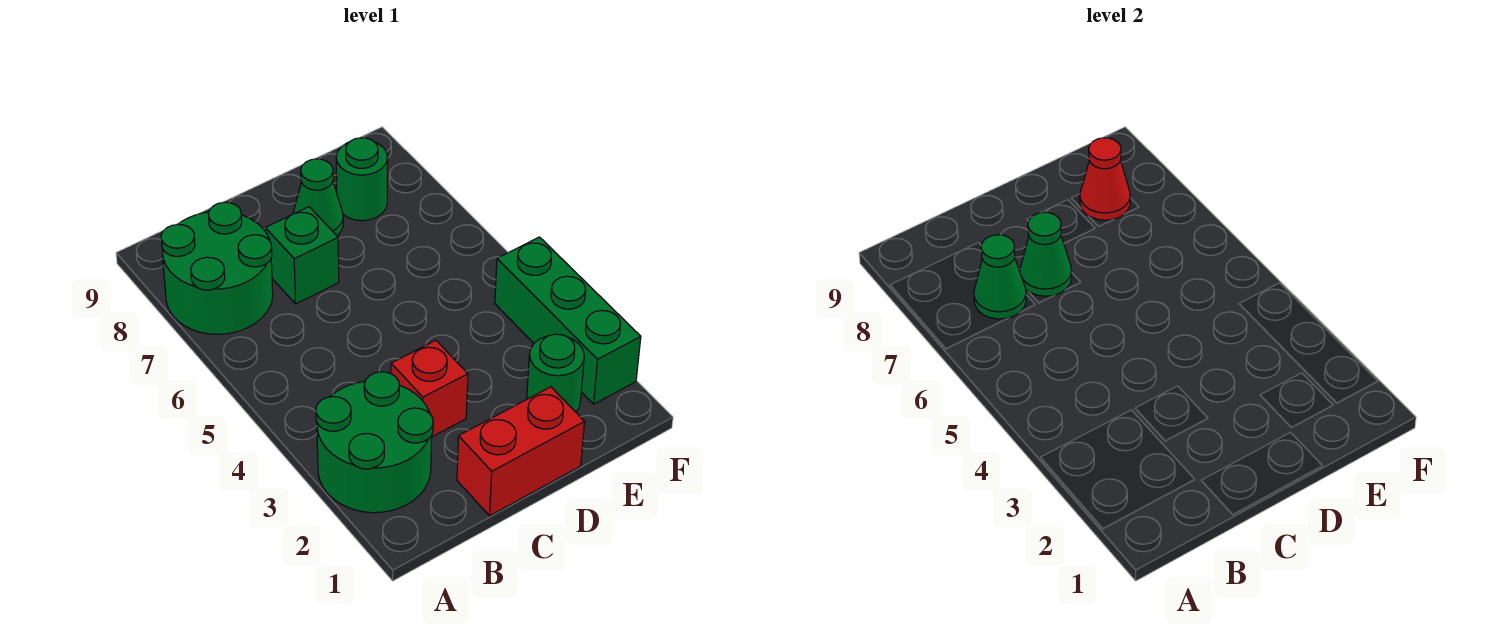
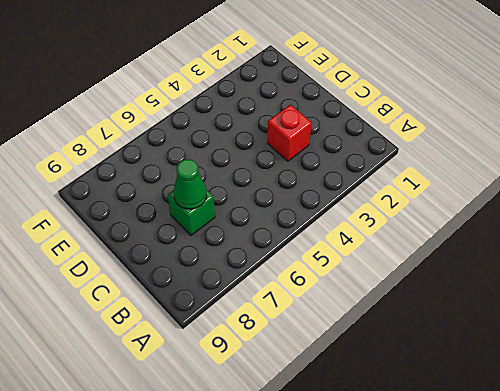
none -> green 2x2 round brick [316,372,433,513]
none -> green 2x2 round brick [161,202,273,334]
none -> red 1x2 brick [457,387,584,516]

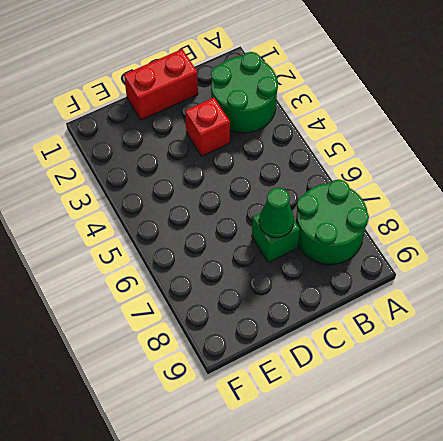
none -> green 1x1 cone [293,159,343,235]
none -> green 1x1 round brick [527,334,584,412]
none -> green 1x1 round brick [336,138,388,221]

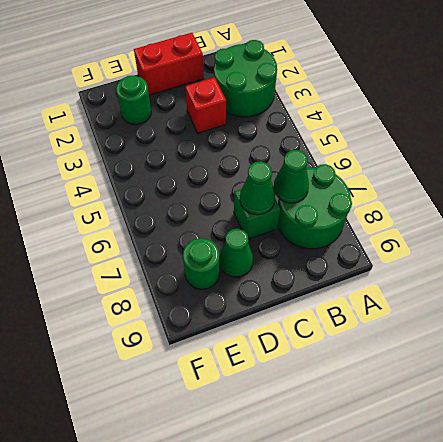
none -> green 1x3 brick [495,237,641,404]
none -> red 1x1 cone [1080,138,1130,220]

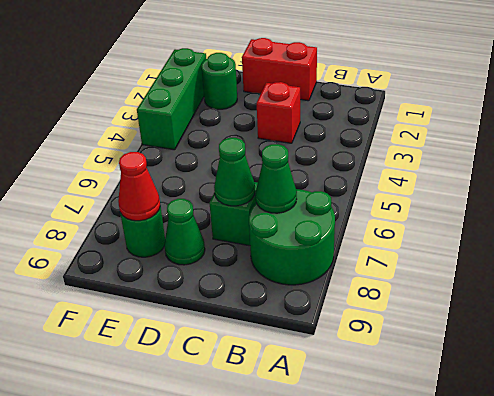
none -> green 2x2 round brick [316,372,433,513]

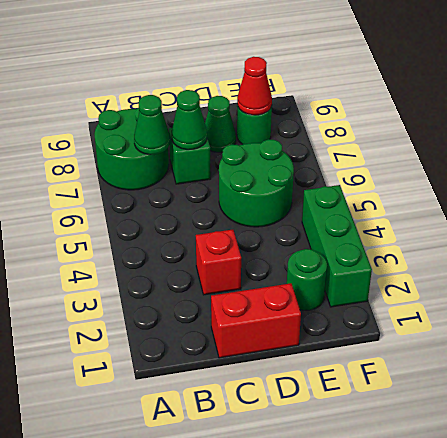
green 2x2 round brick [219,139,294,227] -> green 2x2 round brick moved to [316,372,433,513]

